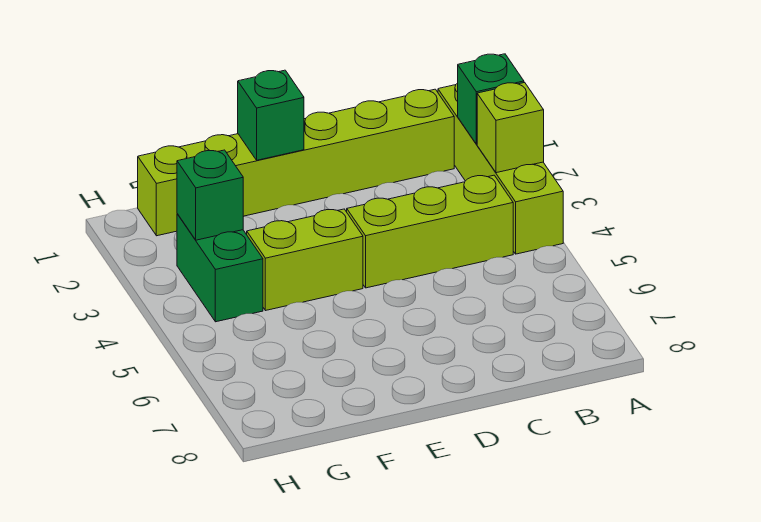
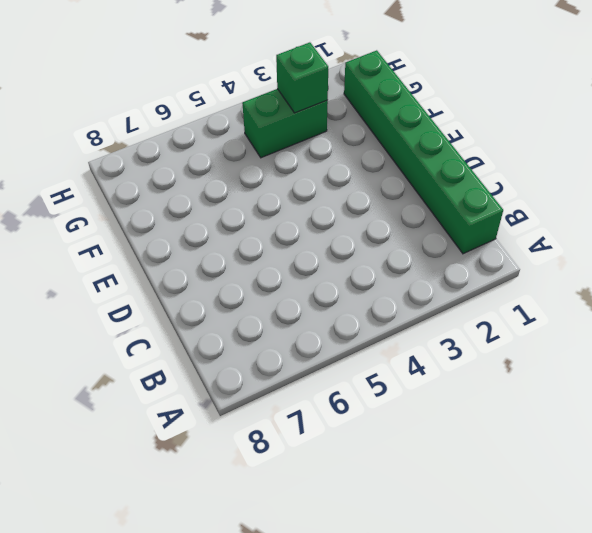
green 1x6 brick [344,50,503,254] -> lime 1x6 brick [138,89,454,236]
none -> lime 1x4 brick [438,83,563,254]
none -> lime 1x3 brick [347,175,513,288]

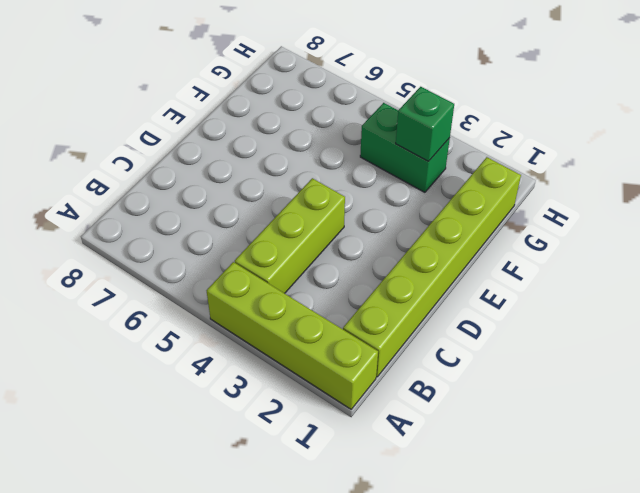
none -> lime 1x2 brick [247,209,363,311]
none -> green 1x1 brick [458,54,524,144]

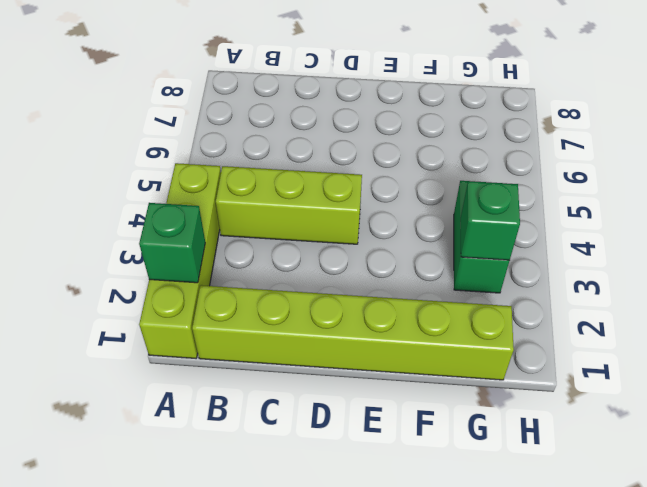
none -> lime 1x2 brick [247,209,363,311]
none -> lime 1x1 brick [477,83,544,173]

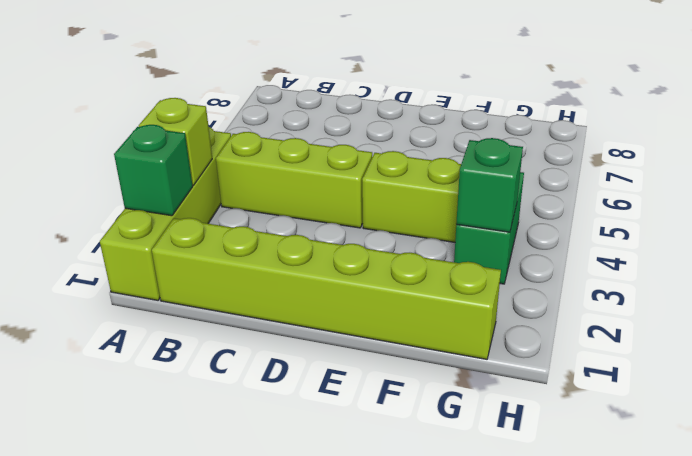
none -> green 1x1 brick [238,70,304,160]

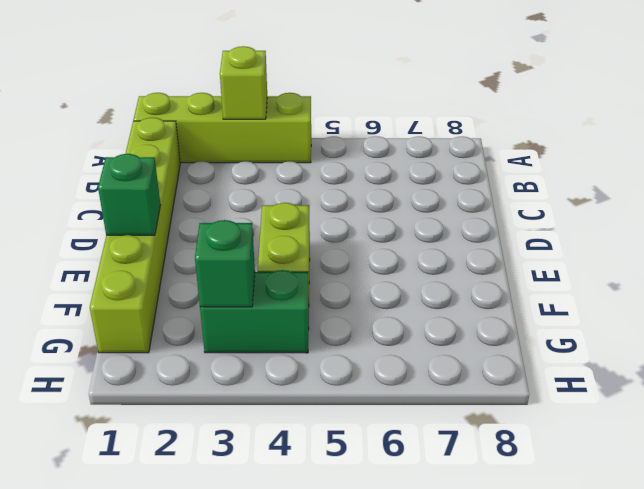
none -> lime 1x3 brick [347,175,513,288]
none -> green 1x1 brick [458,54,524,144]

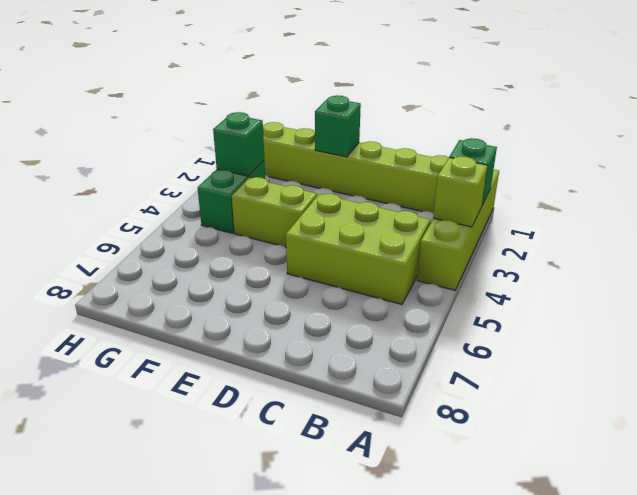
lime 2x3 brick [286,194,431,304] -> lime 1x3 brick [347,175,513,288]

